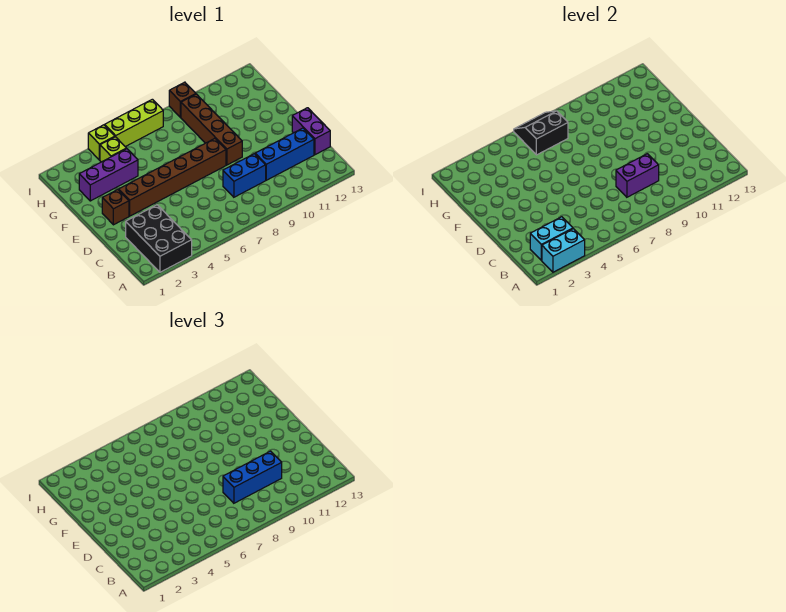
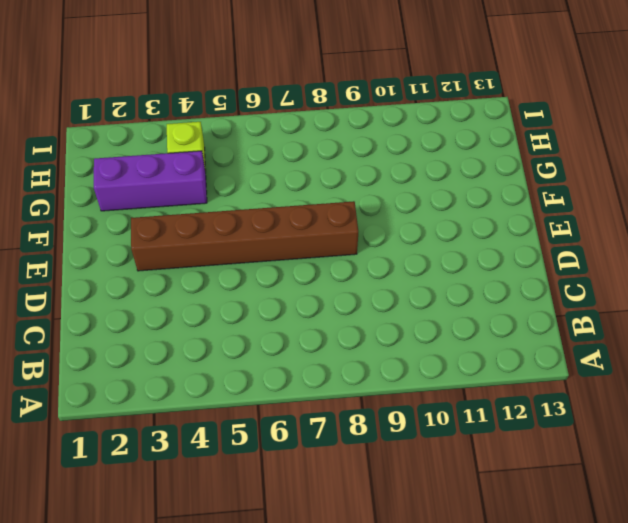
none -> black 2x3 brick [126,205,192,272]
none -> blue 1x2 brick [223,154,266,197]
none -> blue 1x3 brick [255,128,314,180]

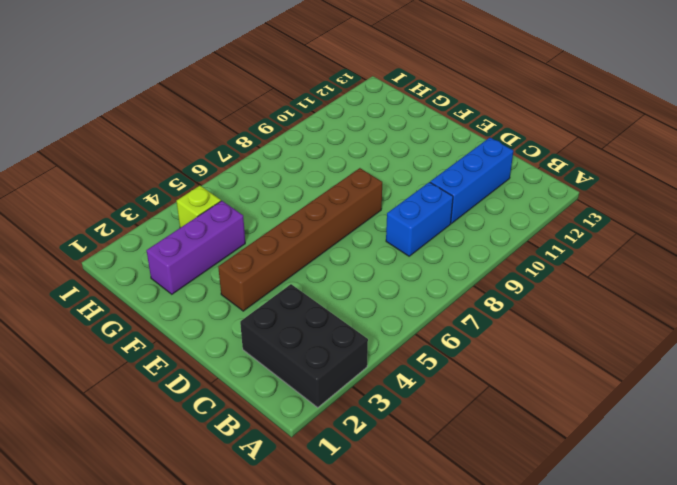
none -> purple 1x2 brick [292,108,330,155]
none -> brown 1x1 brick [102,190,129,225]
none -> brown 1x4 brick [181,94,242,165]

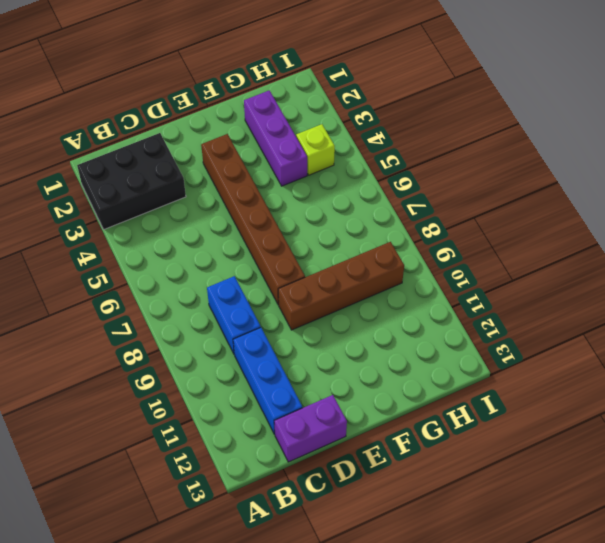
none -> brown 1x1 brick [102,190,129,225]
none -> lime 1x1 brick [88,125,115,160]
none -> lime 1x3 brick [105,99,163,147]

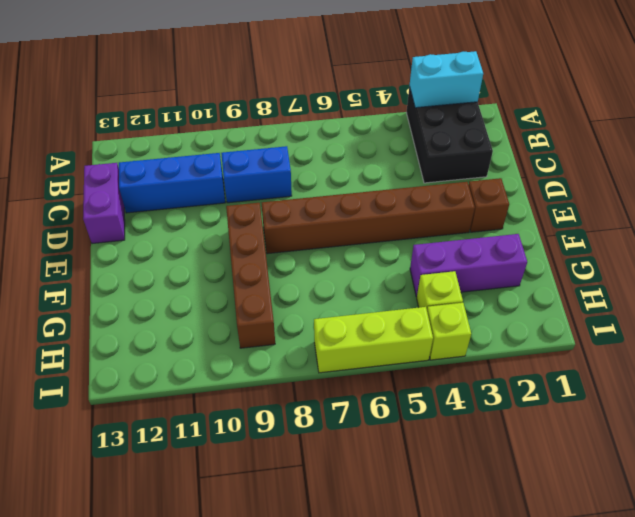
none -> brown 1x1 brick [169,82,196,117]
none -> cyan 1x2 brick [530,217,573,260]
none -> purple 1x2 brick [616,154,659,197]

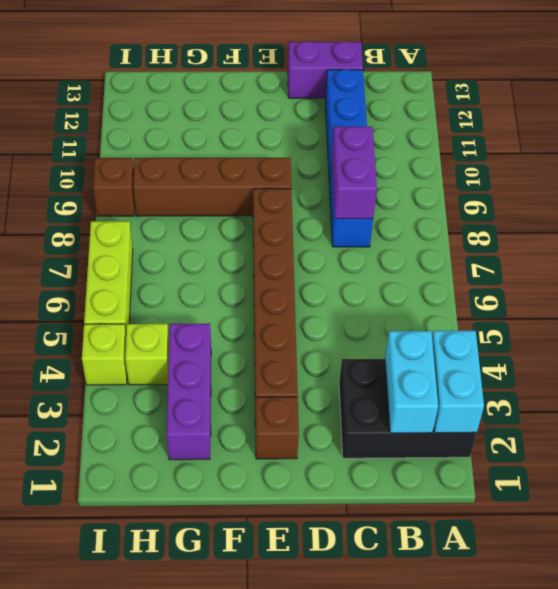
none -> black 2x2 slope [514,111,568,155]
none -> blue 1x3 brick [223,451,282,503]

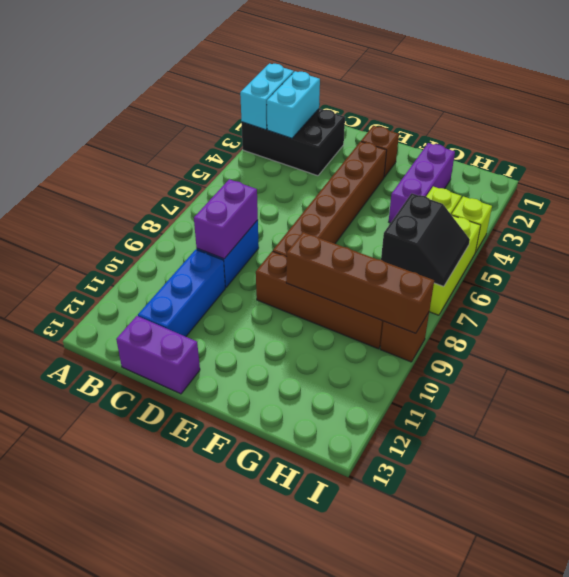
brown 1x4 brick [286,232,434,333] -> none
none -> blue 1x3 brick [223,451,282,503]

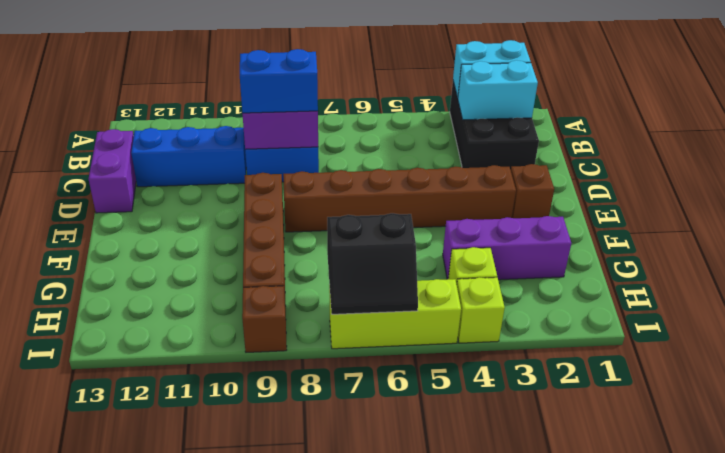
blue 1x2 brick [240,49,318,113] -> blue 1x3 brick [223,451,282,503]

